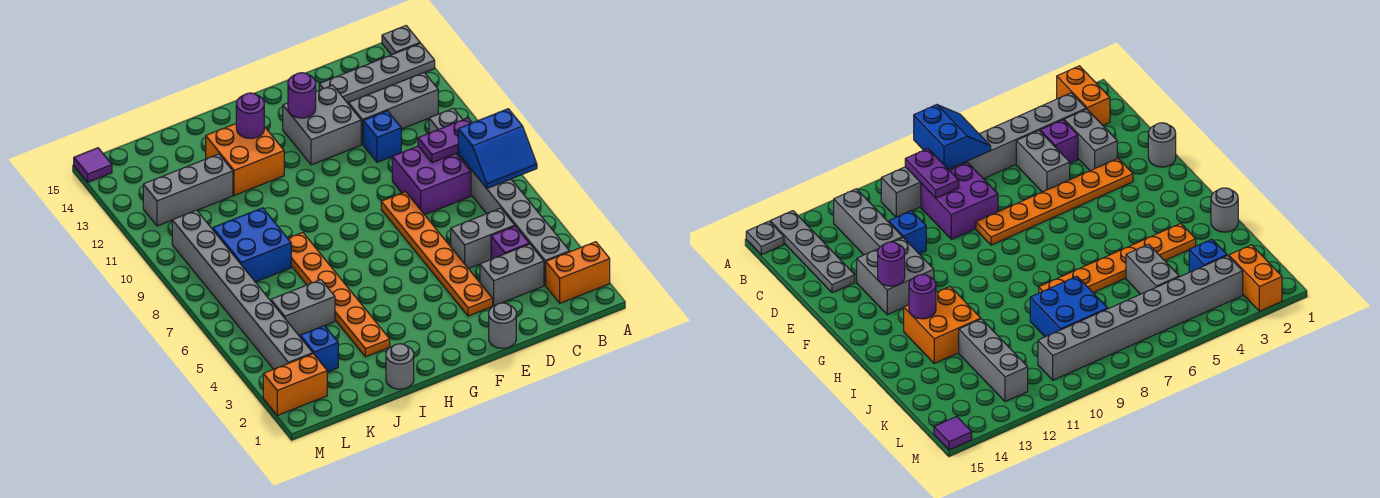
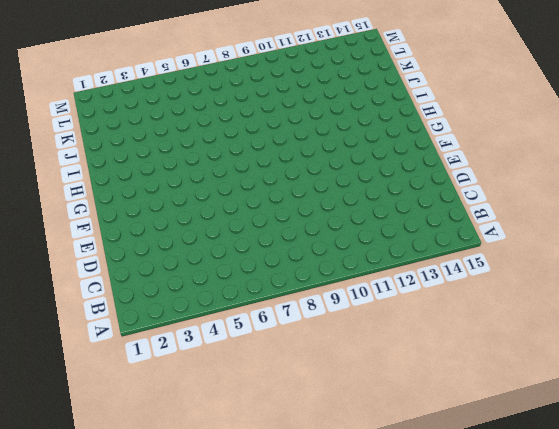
none -> orange 1x2 brick [546,242,610,303]
none -> grey 1x4 plate [319,43,435,103]
none -> grey 1x1 plate [382,26,420,55]

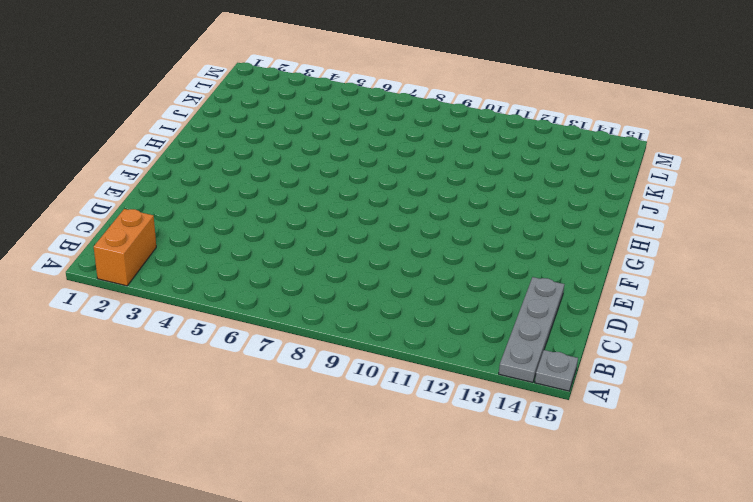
none -> grey 1x8 brick [429,108,570,286]
none -> grey 1x3 brick [349,73,438,145]
none -> grey 1x2 brick [480,244,544,306]

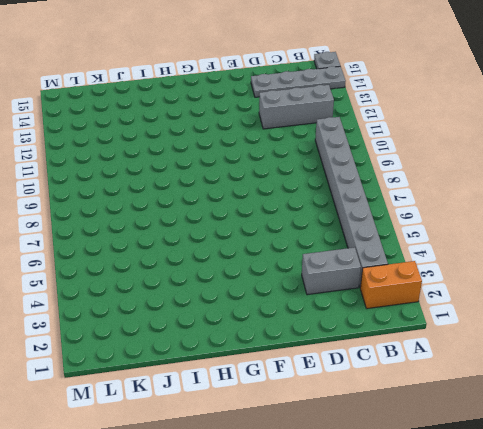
none -> purple 1x1 brick [491,226,529,259]
none -> grey 1x2 brick [451,208,515,269]
none -> purple 2x2 brick [392,146,471,215]

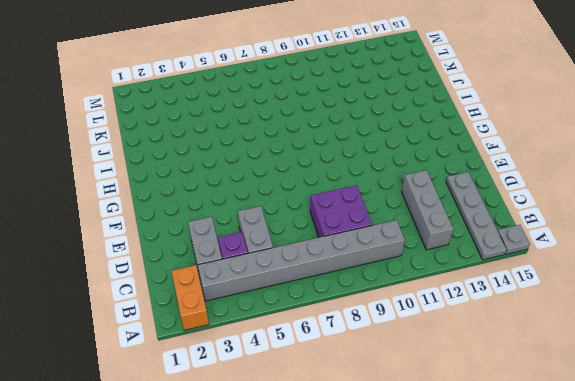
none -> blue 1x1 brick [363,111,401,162]
none -> grey 1x1 round brick [489,303,516,348]
none -> orange 1x6 plate [381,192,493,316]

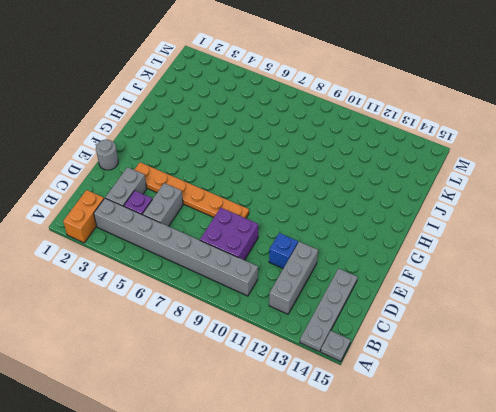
none -> grey 2x2 brick [283,85,361,165]
none -> orange 2x2 brick [206,124,284,195]
none -> grey 1x1 round brick [386,344,414,389]

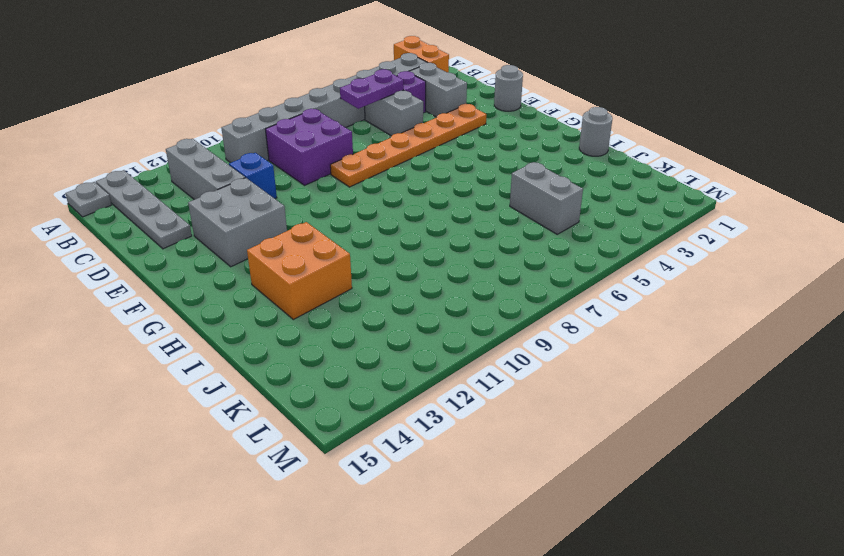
purple 1x2 plate [340,69,404,109] -> purple 1x2 plate turned to [418,118,472,163]
none -> orange 1x6 plate [288,233,390,357]
none -> blue 2x2 brick [213,208,291,282]
none -> grey 1x3 brick [143,154,233,226]

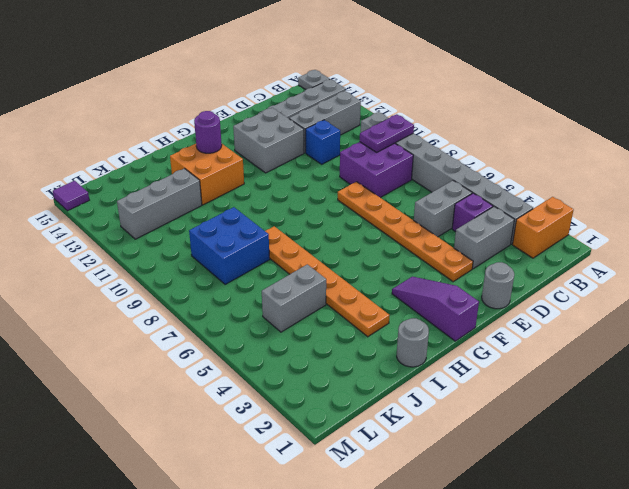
purple 1x3 slope [392,277,479,341] -> none
none -> blue 1x1 brick [300,326,338,372]
none -> orange 1x2 brick [263,354,327,415]
none -> grey 1x8 brick [172,210,313,369]

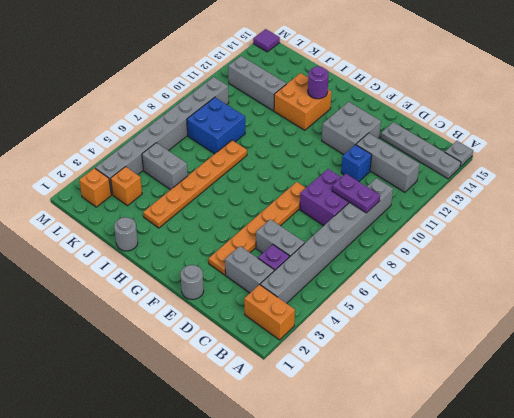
orange 1x1 brick [111,167,142,206] -> blue 1x1 brick [300,326,338,372]
orange 1x1 brick [79,168,111,207] -> orange 1x2 brick [263,354,327,415]
none -> blue 2x2 slope [458,109,537,188]
none -> purple 1x1 round brick [288,73,316,118]

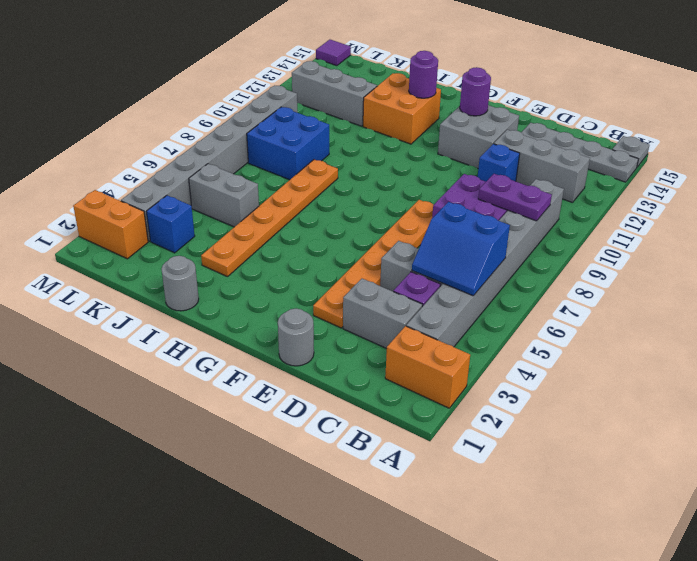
blue 2x2 slope [412,202,510,296] -> blue 2x2 slope moved to [458,109,537,188]

